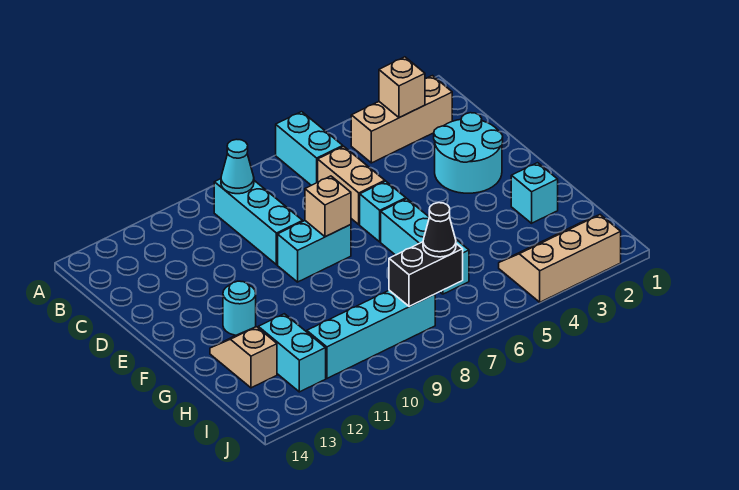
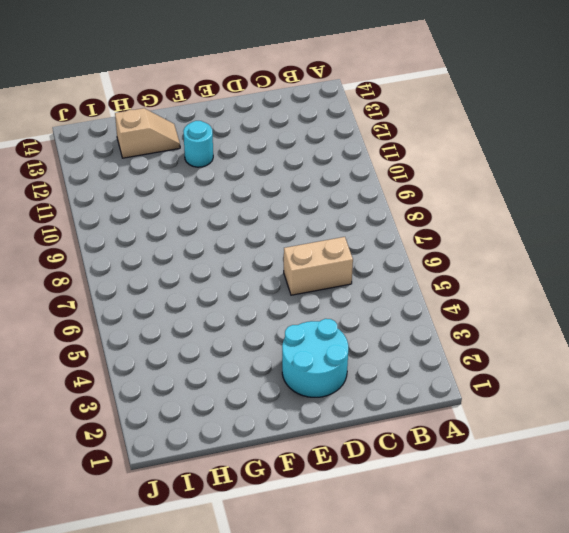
none -> cyan 1x2 brick [276,112,343,185]
none -> tan 1x3 brick [351,76,452,163]
none -> cyan 1x3 brick [214,179,303,265]

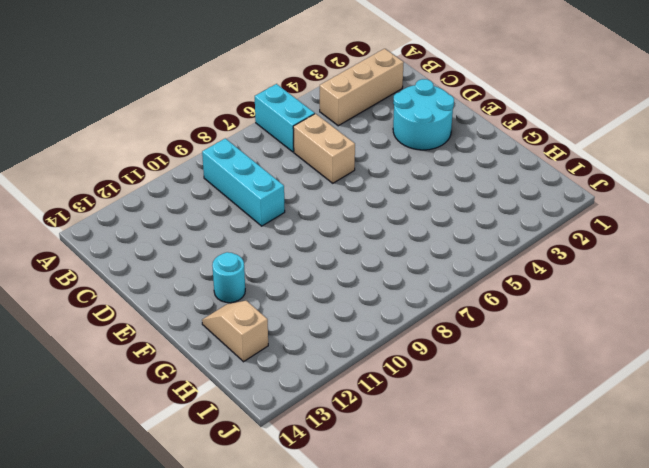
none -> cyan 1x1 brick [360,181,406,242]
none -> cyan 1x2 brick [278,221,351,282]
none -> cyan 1x3 brick [381,199,469,294]

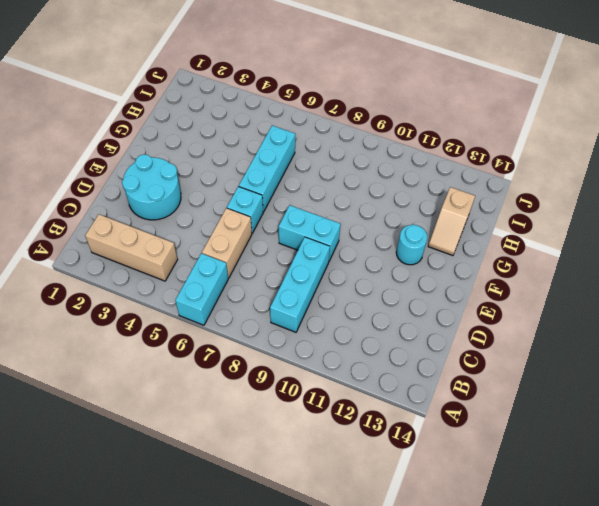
none -> cyan 1x1 brick [511,163,558,223]
none -> cyan 1x2 brick [258,314,326,392]
none -> tan 2x3 slope [499,215,621,302]

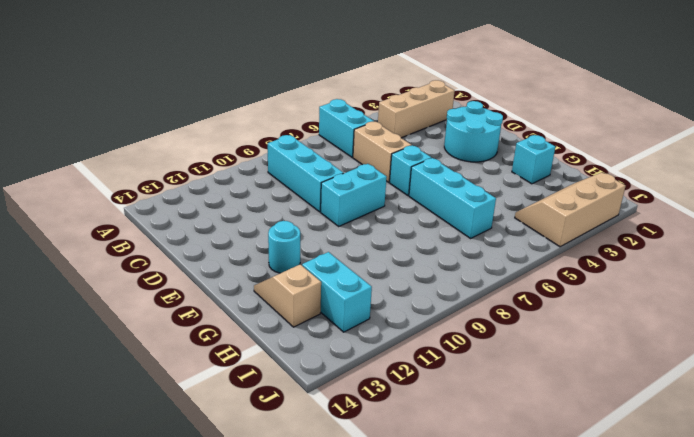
none -> cyan 1x4 brick [307,290,435,378]
none -> tan 1x1 brick [379,57,425,118]
none -> cyan 1x1 cone [221,139,254,194]

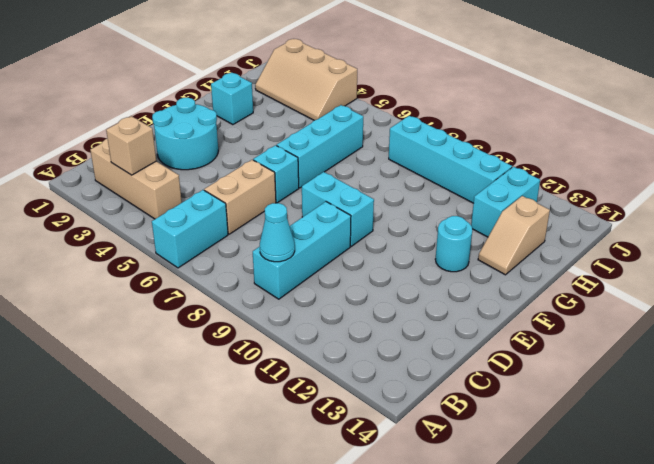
none -> tan 1x1 brick [305,176,351,237]
none -> black 1x2 brick [389,242,463,307]
none -> black 1x1 cone [423,203,456,257]

